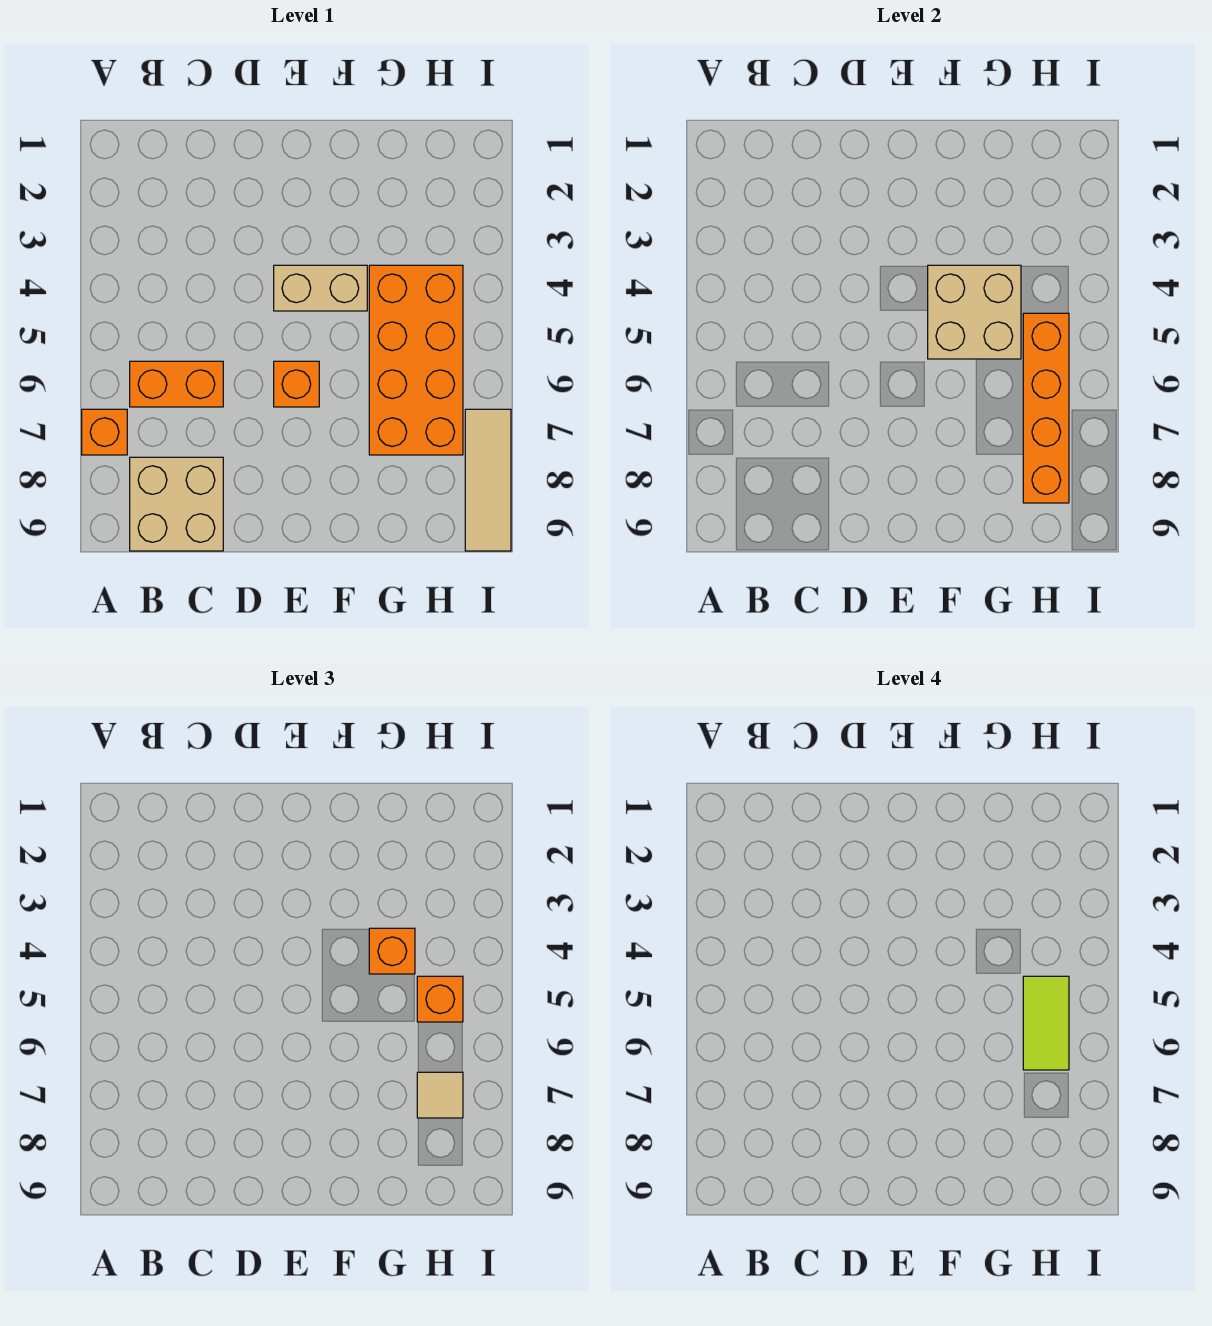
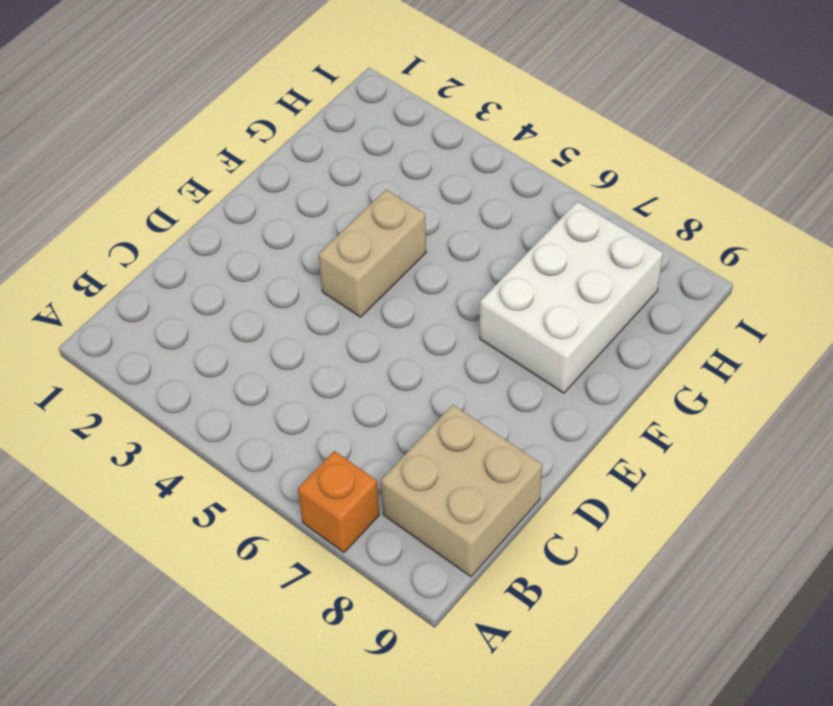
white 2x3 brick [480,201,663,393] -> orange 2x4 brick [369,265,463,455]
none -> orange 1x2 brick [130,361,223,407]
none -> orange 1x1 brick [274,361,319,407]
none -> tan 1x3 tile [465,409,511,551]

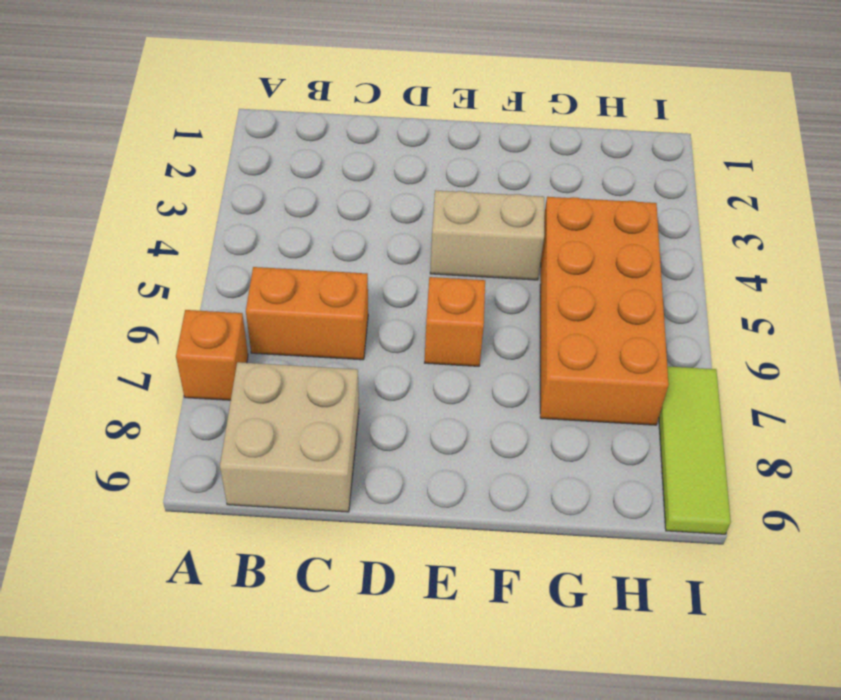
lime 1x3 tile [659,366,731,534] -> tan 1x3 tile [465,409,511,551]
none -> tan 2x2 brick [928,265,1021,359]
none -> orange 1x4 brick [1023,313,1069,503]
none -> orange 1x1 brick [369,928,415,974]

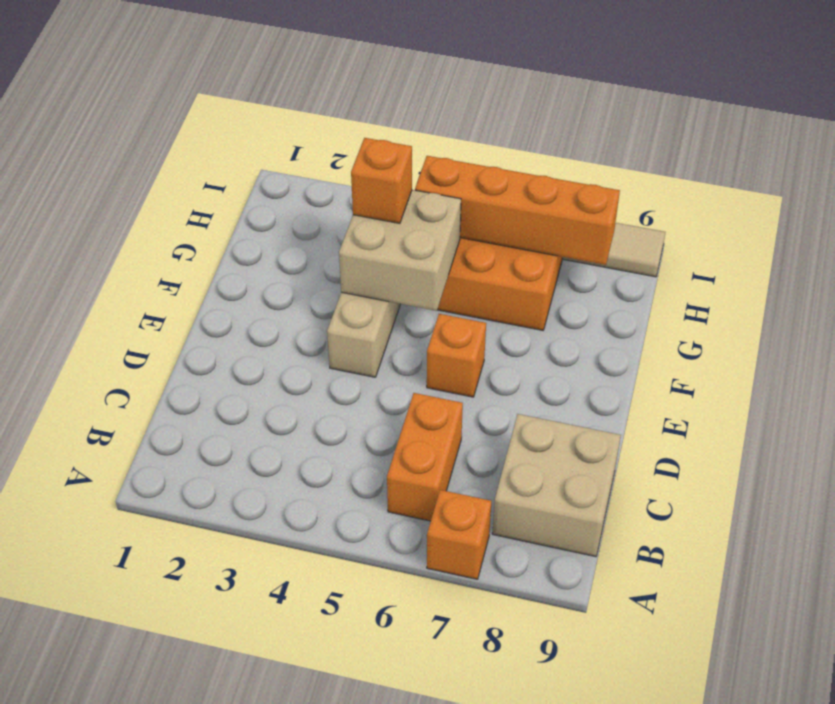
none -> orange 1x1 brick [417,976,463,1022]
none -> tan 1x1 tile [417,1072,463,1118]
none -> lime 1x2 tile [1023,976,1069,1070]

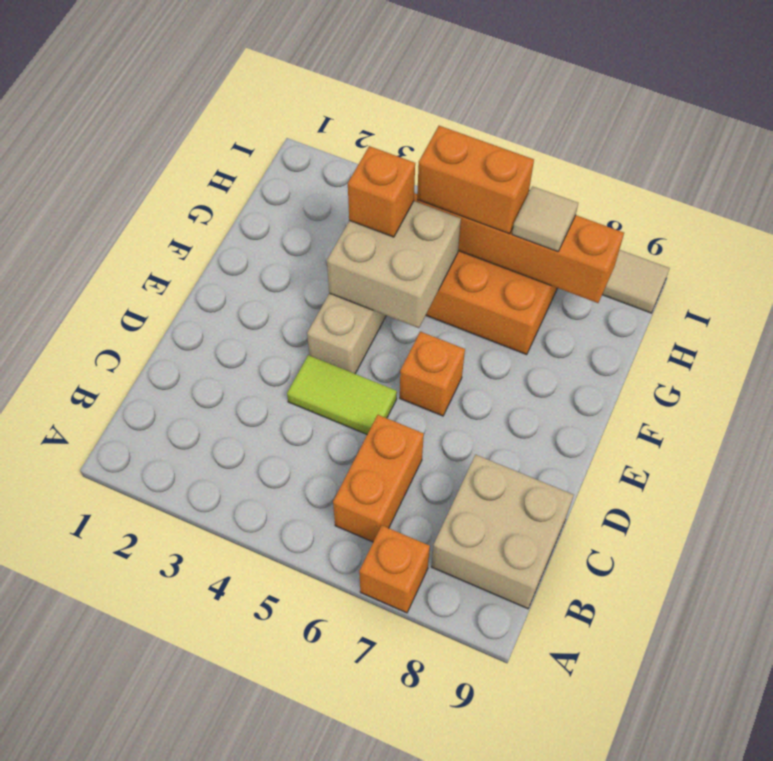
lime 1x2 tile [287,355,397,434] -> lime 1x2 tile moved to [1023,976,1069,1070]
orange 1x2 brick [417,126,534,234] -> orange 1x1 brick [417,976,463,1022]

